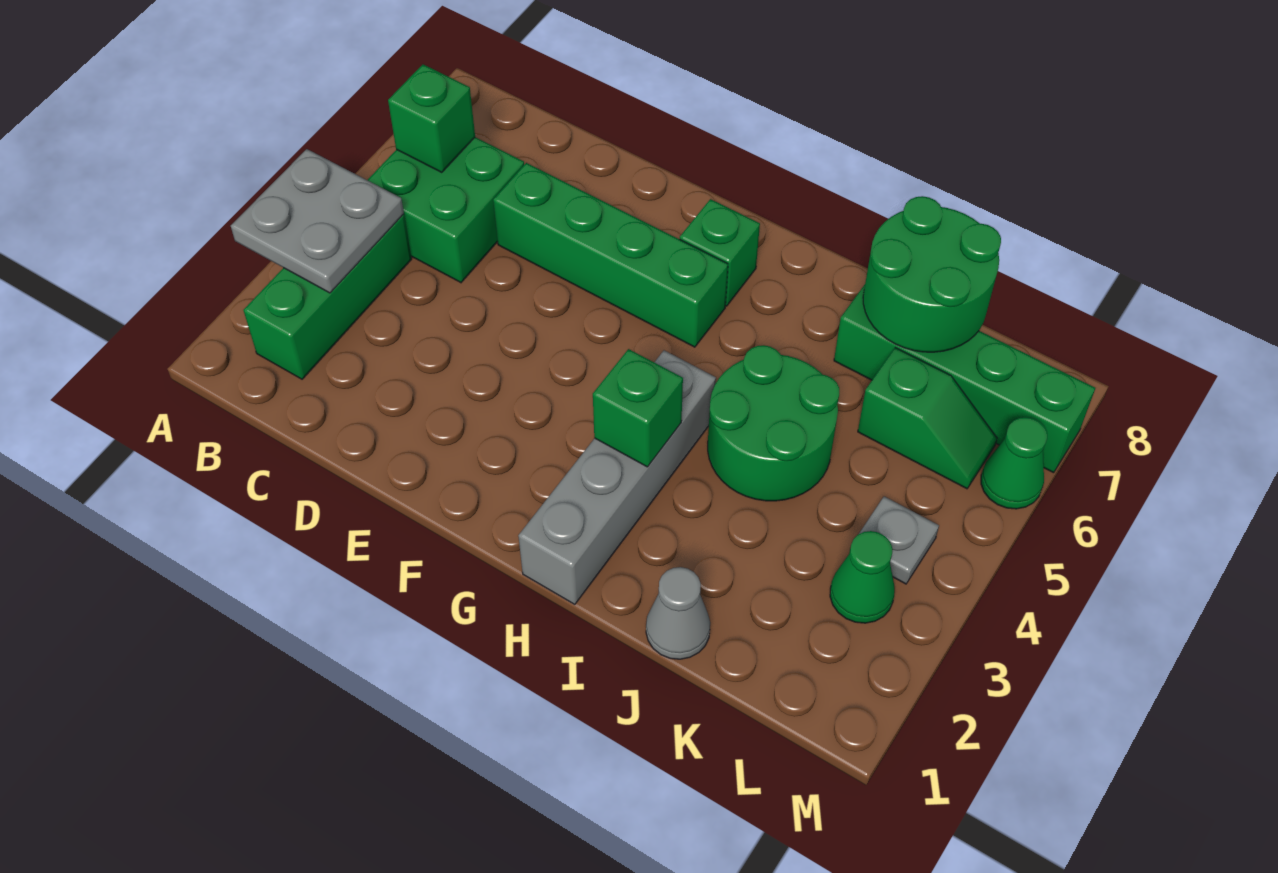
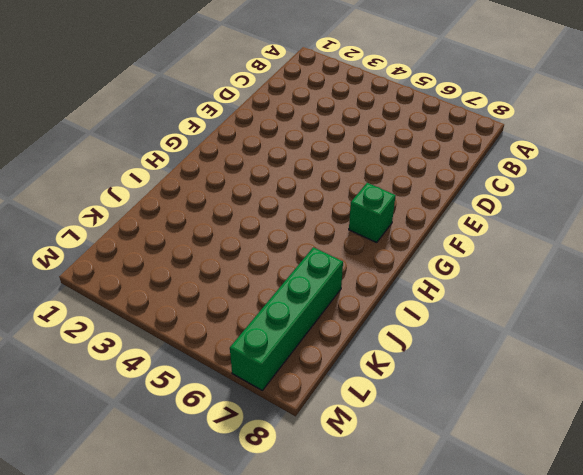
none -> green 1x3 brick [243,214,412,379]
none -> green 2x2 brick [368,137,524,283]
none -> green 1x4 brick [493,163,728,347]

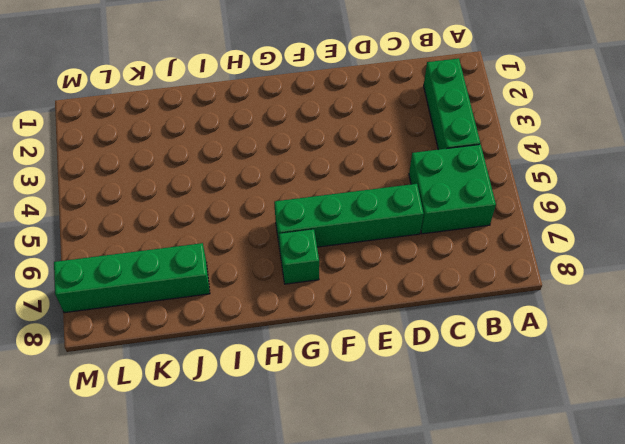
none -> grey 1x4 brick [518,350,716,605]
none -> green 2x2 round brick [708,345,839,501]
none -> grey 1x1 cone [646,567,710,659]

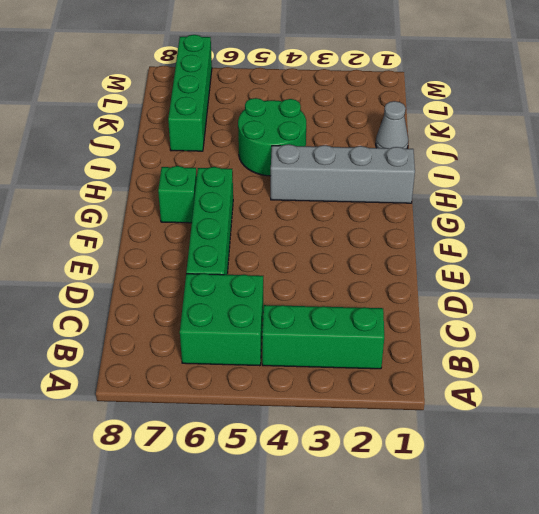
none -> green 1x2 slope [858,348,997,489]
none -> green 1x1 cone [830,531,895,623]
none -> grey 1x1 plate [859,496,939,584]

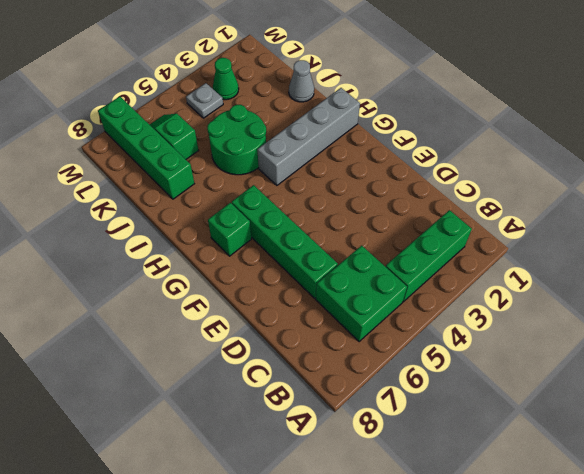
none -> green 1x1 cone [981,417,1047,509]
none -> grey 2x2 plate [231,149,404,293]
none -> green 1x1 brick [388,64,475,172]

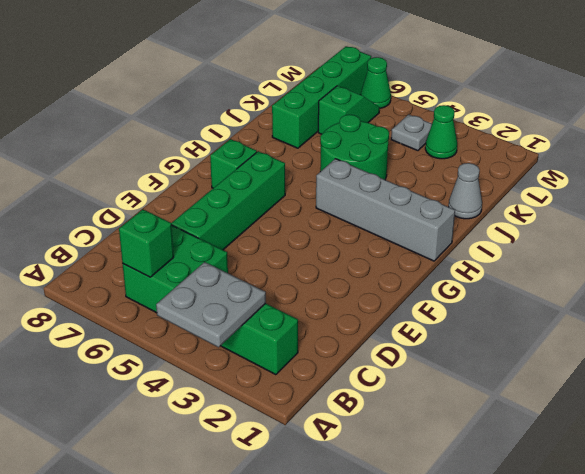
none -> green 1x1 brick [593,349,683,467]
none -> green 2x2 round brick [863,196,1001,352]

